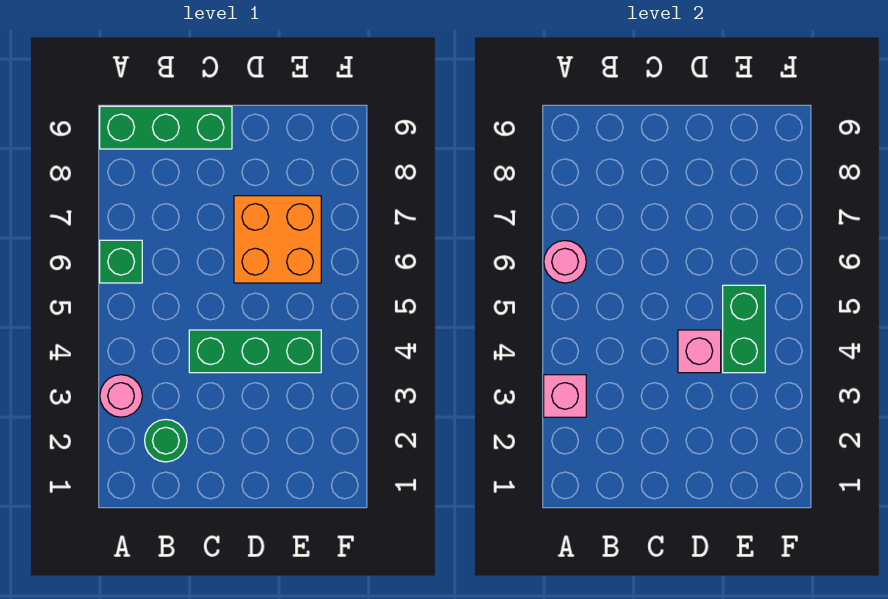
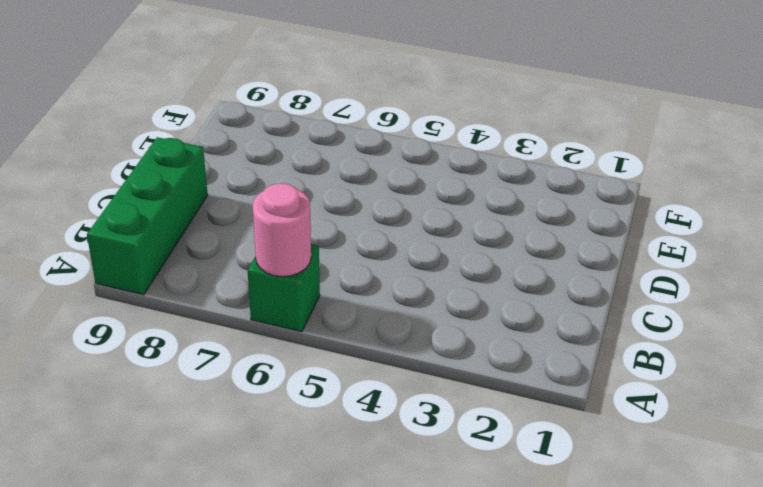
none -> pink 1x1 round brick [100,375,142,417]
none -> green 1x1 round brick [145,419,187,462]

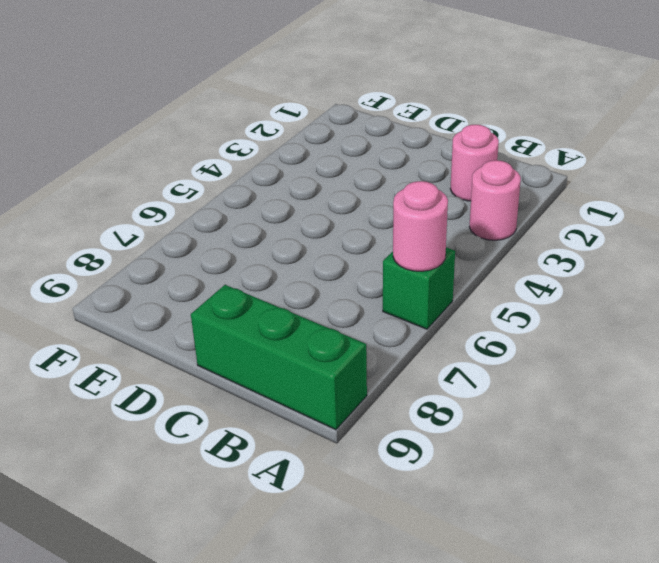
pink 1x1 round brick [450,124,499,201] -> green 1x1 round brick [145,419,187,462]
none -> green 1x3 brick [189,330,321,373]
none -> orange 2x2 brick [234,196,321,283]

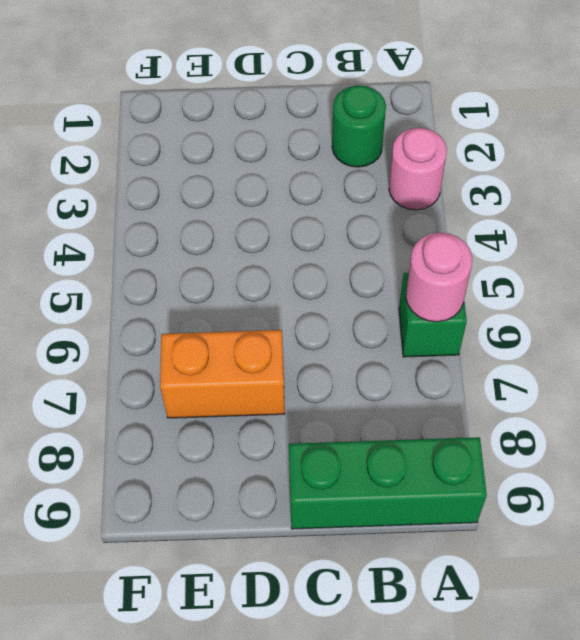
orange 1x2 brick [160,330,285,418] -> orange 2x2 brick [234,196,321,283]
none -> green 1x3 brick [189,330,321,373]
none -> pink 1x1 brick [544,375,586,417]

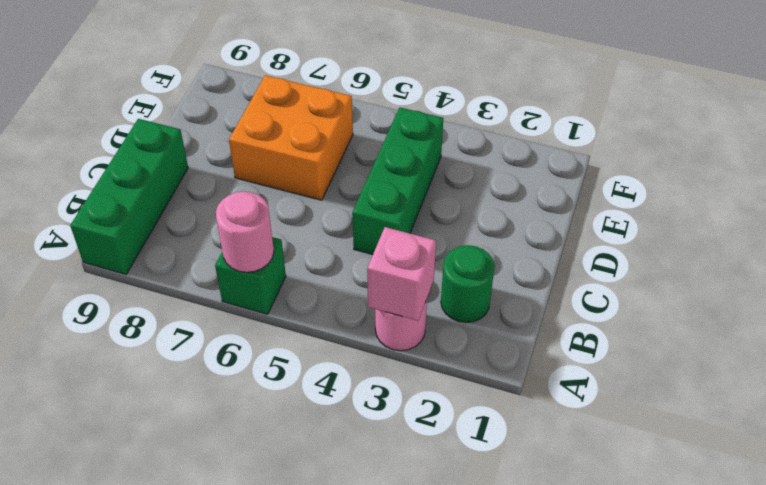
none -> pink 1x1 brick [678,330,721,373]
none -> green 1x2 brick [723,285,765,373]

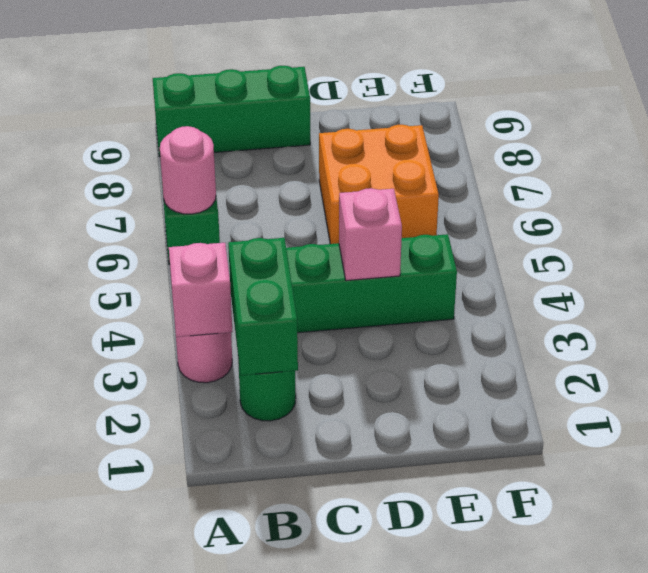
green 1x2 brick [228,238,298,375] -> green 1x2 brick moved to [723,285,765,373]

